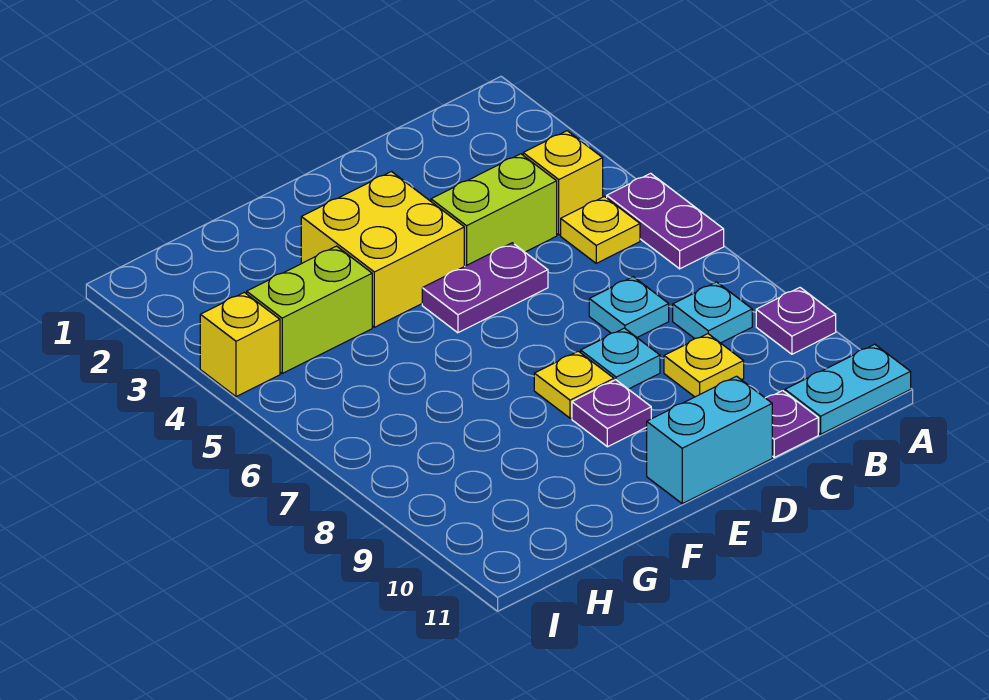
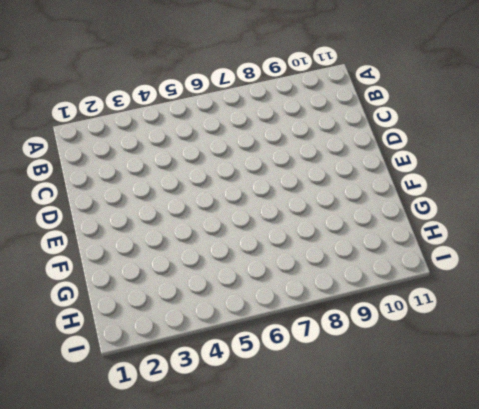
none -> purple 1x2 plate [607,173,724,269]
none -> purple 1x1 plate [756,288,836,354]
none -> cyan 1x2 plate [785,344,911,434]

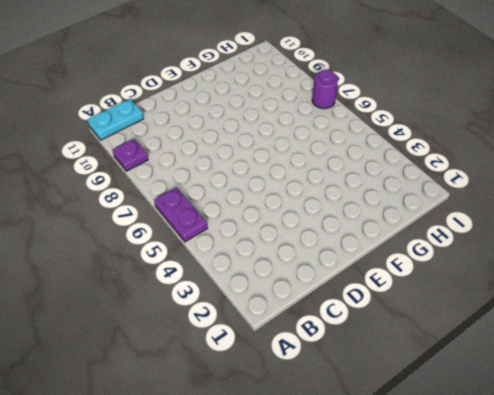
purple 1x1 round brick [312,70,338,109] -> none
none -> yellow 1x1 brick [523,131,603,235]
none -> yellow 1x1 plate [561,197,640,263]
none -> cyan 1x1 plate [673,282,752,343]

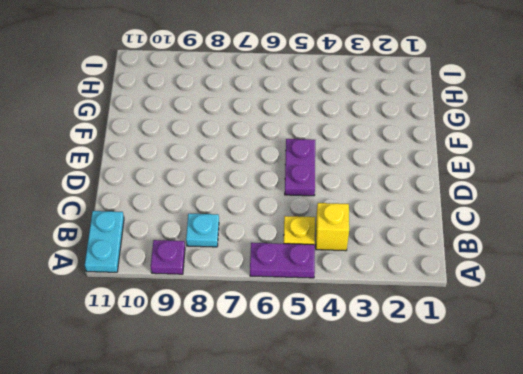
none -> lime 1x2 brick [431,154,557,266]
none -> cyan 1x1 plate [589,277,669,337]
none -> yellow 1x1 plate [664,334,744,397]

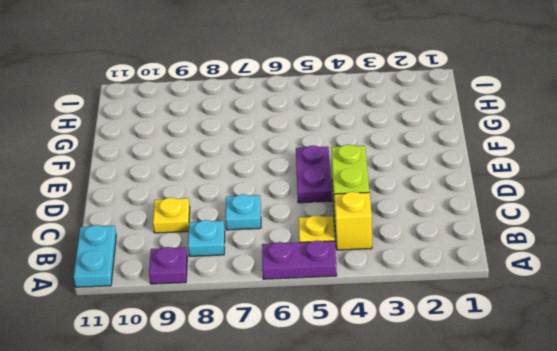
none -> purple 1x1 plate [766,391,818,457]
none -> cyan 1x1 plate [581,328,660,389]
none -> cyan 1x2 brick [647,376,772,504]

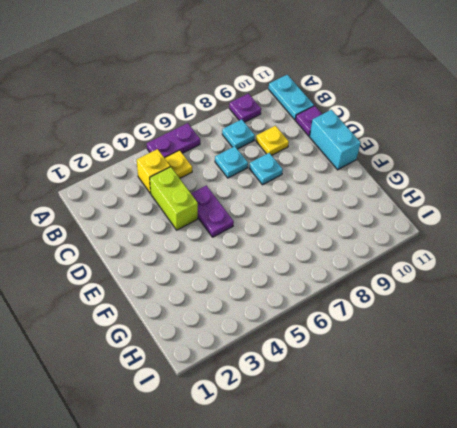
none -> yellow 2x2 brick [301,172,464,327]
none -> yellow 1x1 plate [534,351,614,418]
none -> purple 1x1 plate [572,380,651,447]

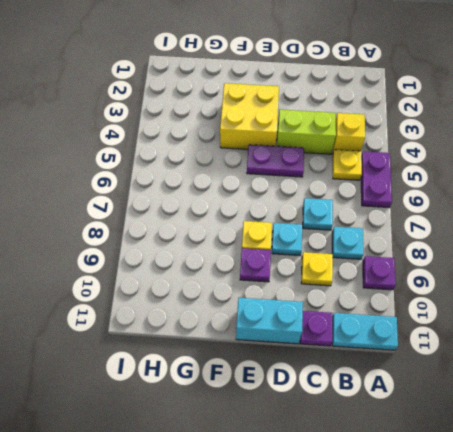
none -> lime 1x2 brick [247,246,372,373]
none -> yellow 1x1 brick [200,292,280,397]

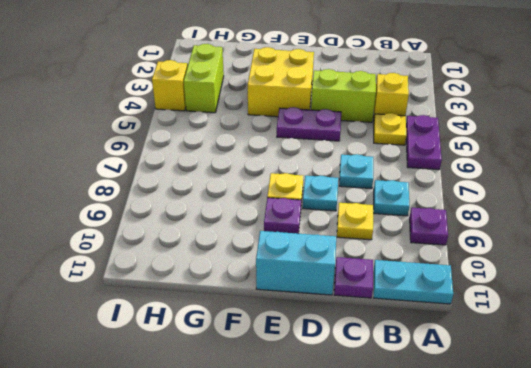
lime 1x2 brick [184,44,224,113] -> lime 1x2 brick turned to [247,246,372,373]

